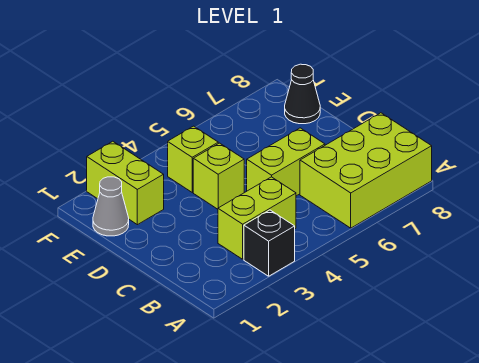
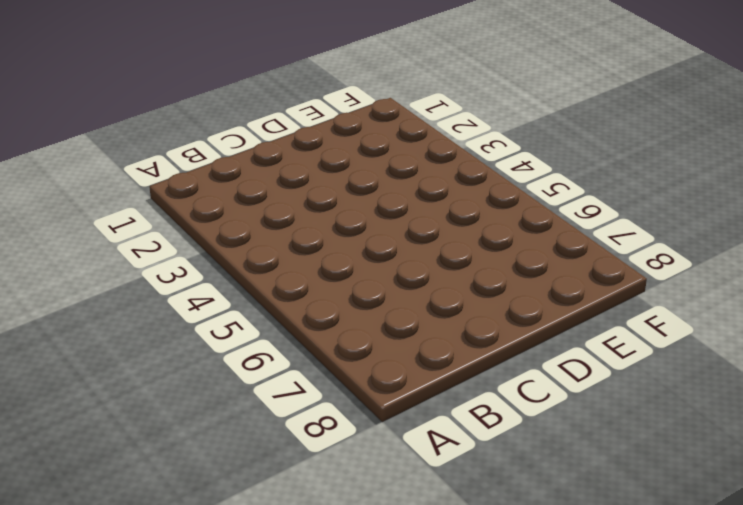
none -> black 1x1 brick [244,210,295,276]
none -> lime 2x3 brick [300,113,432,228]

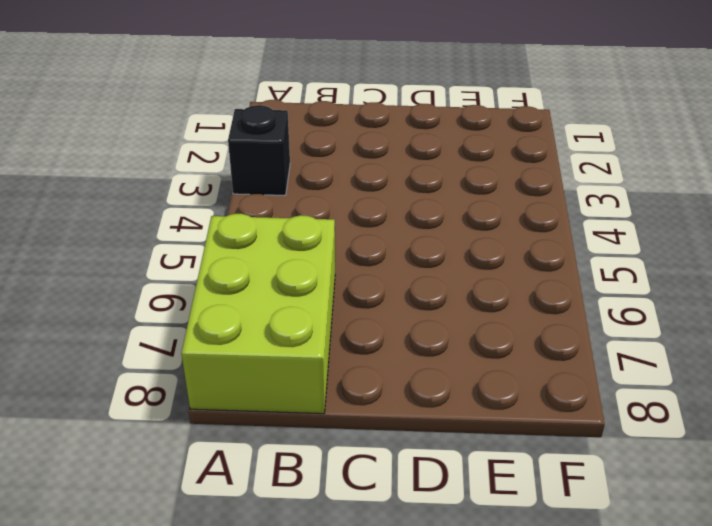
none -> lime 1x2 brick [218,177,296,259]
none -> lime 1x2 brick [247,128,325,196]

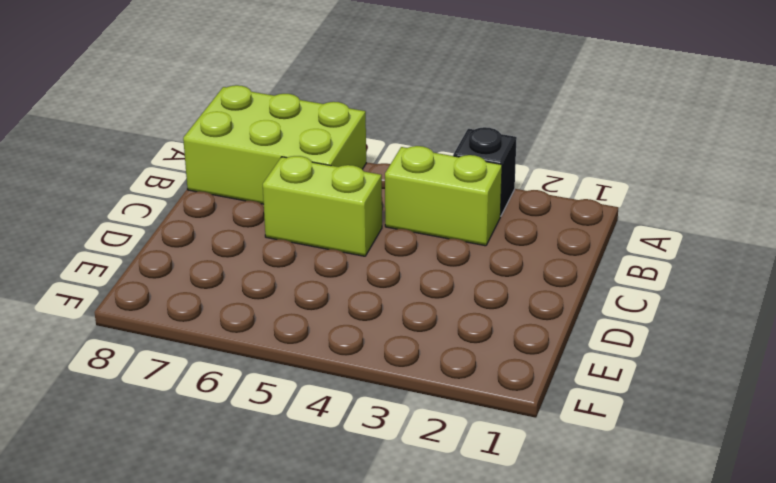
none -> lime 1x1 brick [193,143,244,209]
none -> grey 1x1 cone [93,177,129,236]

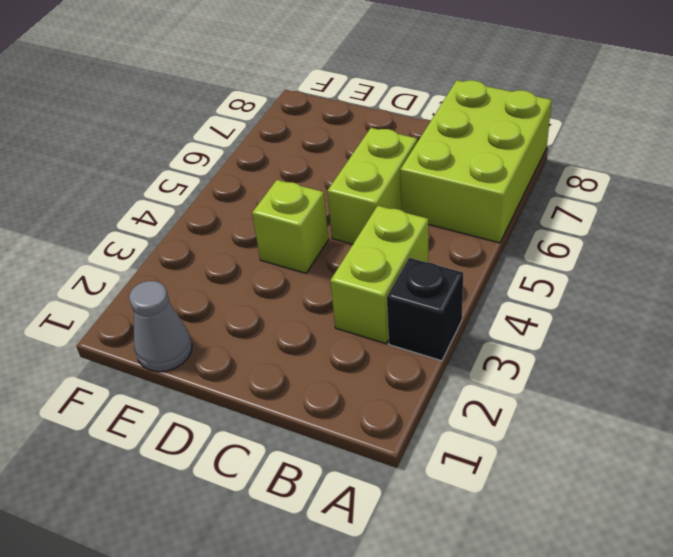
none -> lime 1x2 brick [87,141,164,225]
none -> lime 1x1 brick [168,126,218,192]

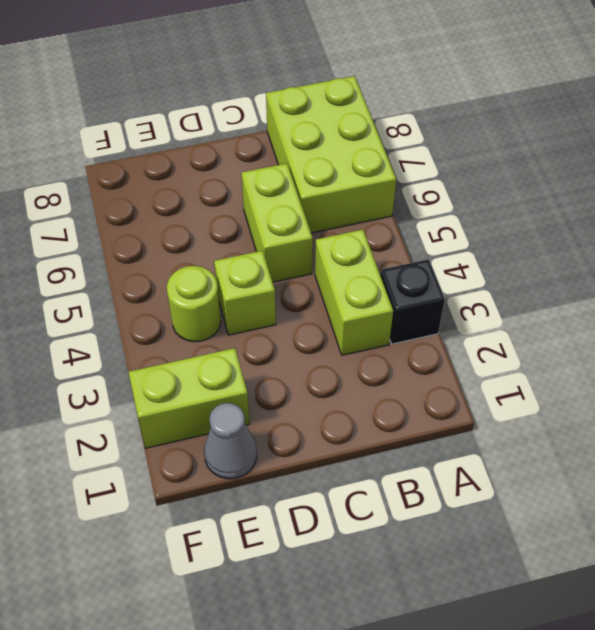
lime 1x1 round brick [167,266,221,342] -> lime 1x1 brick [168,126,218,192]
none -> black 1x1 cone [285,64,320,124]

